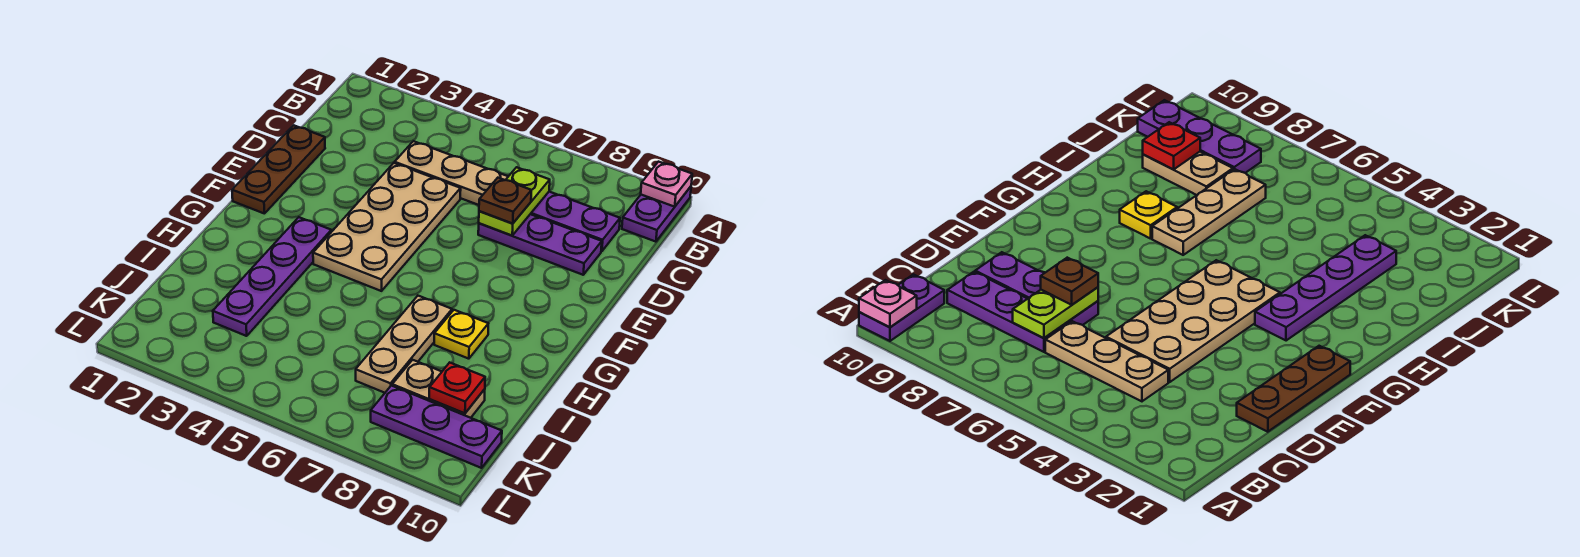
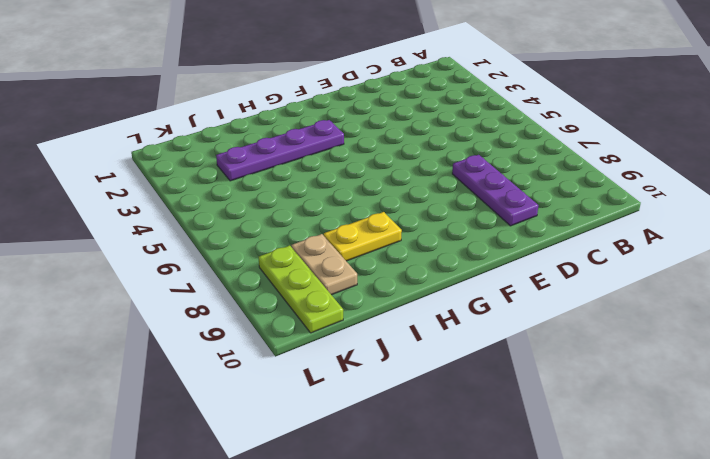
yellow 1x2 plate [324,212,402,261] -> yellow 1x1 plate [434,310,488,359]
lime 1x3 plate [259,245,343,333] -> purple 1x3 plate [371,386,502,468]
none -> purple 1x2 plate [622,187,691,242]
none -> tan 1x3 plate [395,141,508,205]
none -> purple 1x3 plate [531,192,620,251]

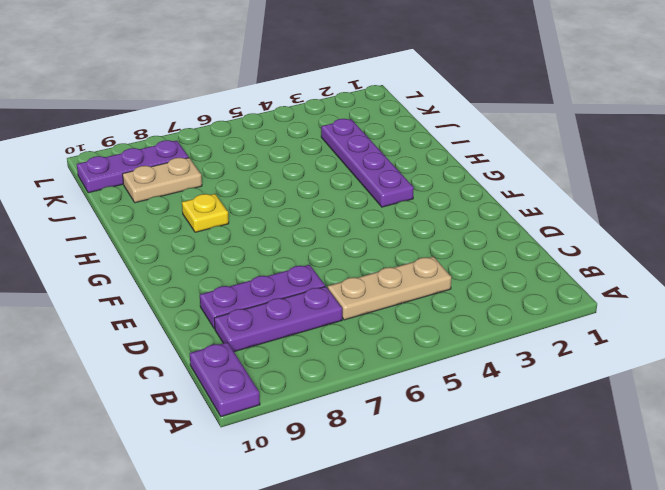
none -> brown 1x3 plate [232,125,325,214]
none -> tan 2x4 plate [313,163,461,291]
none -> tan 1x3 plate [356,296,452,393]

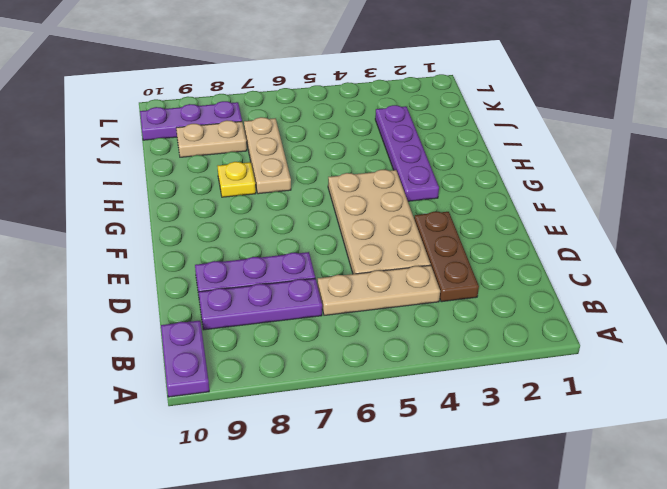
brown 1x3 plate [414,212,479,302] -> brown 1x3 plate moved to [232,125,325,214]
none -> pink 1x1 plate [641,162,692,207]
none -> lime 1x2 plate [479,167,550,236]
none -> red 1x1 plate [429,363,485,413]

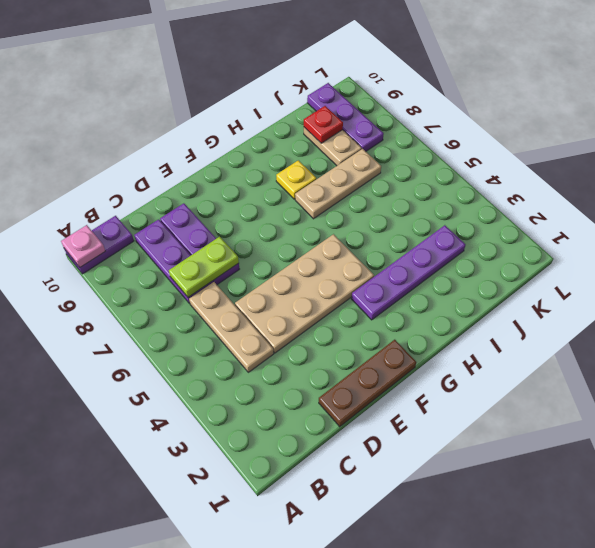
none -> brown 1x1 plate [479,178,531,224]

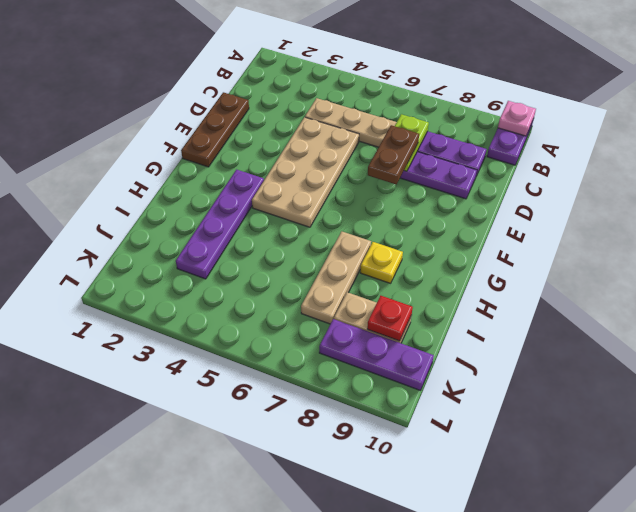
brown 1x2 plate [368,125,419,184] -> brown 1x1 plate [479,178,531,224]

